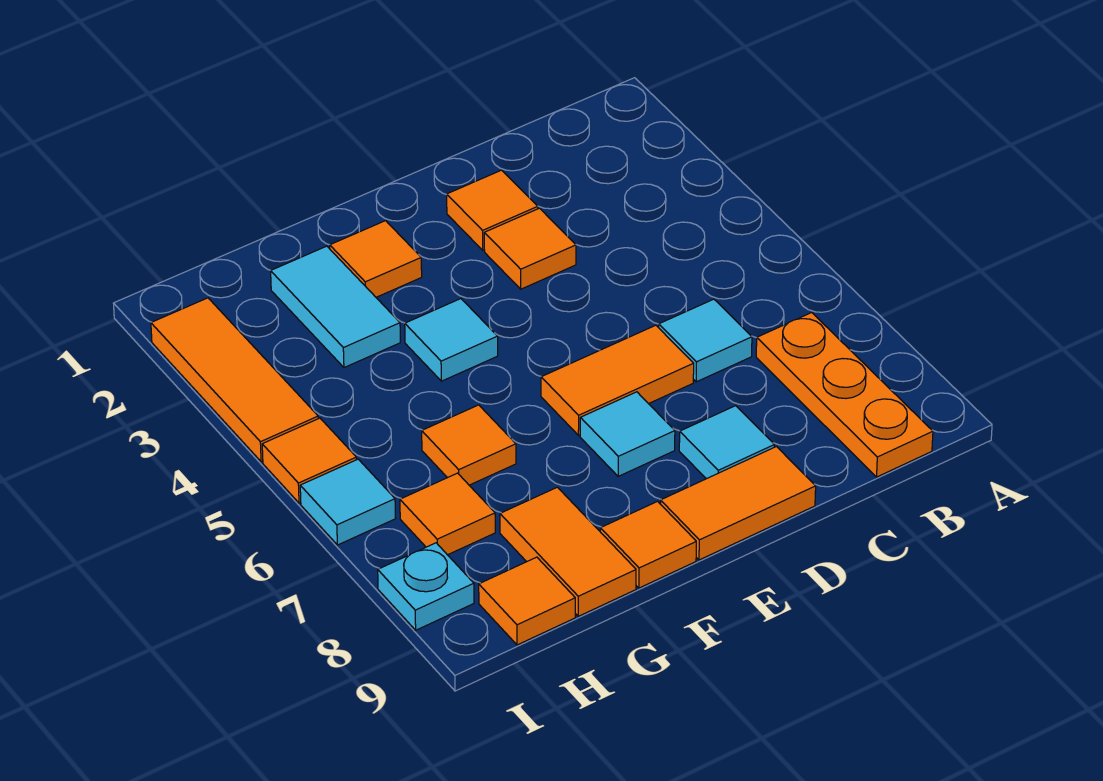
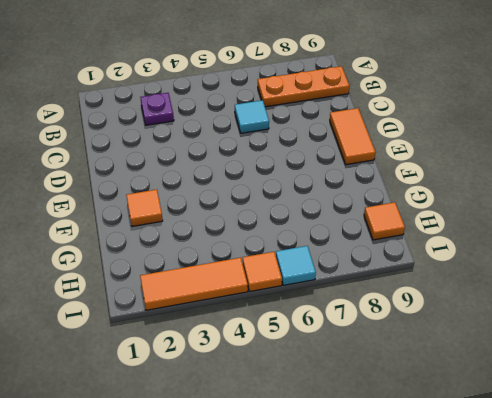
purple 1x1 plate [140,93,174,125] -> none
none -> orange 1x1 tile [447,170,538,250]
none -> orange 1x1 tile [484,208,576,289]
none -> orange 1x2 tile [541,325,694,435]

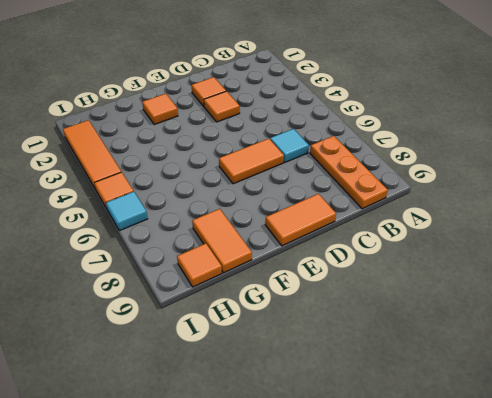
none -> cyan 1x1 tile [679,406,775,479]
none -> cyan 1x1 tile [580,392,675,476]
none -> cyan 1x1 tile [405,299,498,381]

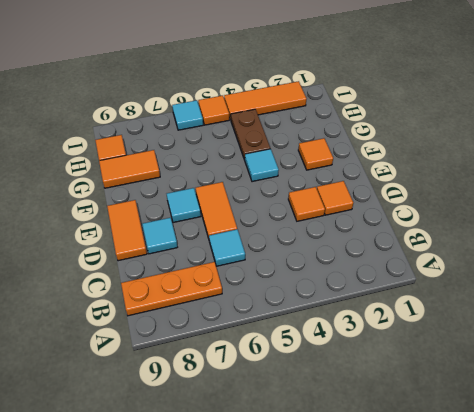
brown 1x2 plate [231,109,270,160] -> none
none -> orange 1x1 tile [600,501,696,588]
none -> cyan 1x2 tile [271,246,400,368]
none -> orange 1x1 tile [422,405,516,485]

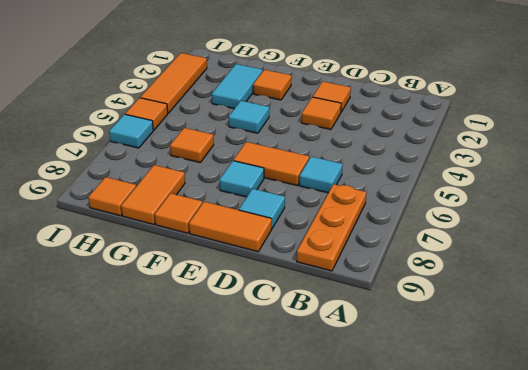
none -> orange 1x1 tile [400,473,495,555]
none -> cyan 1x1 plate [378,543,474,630]

